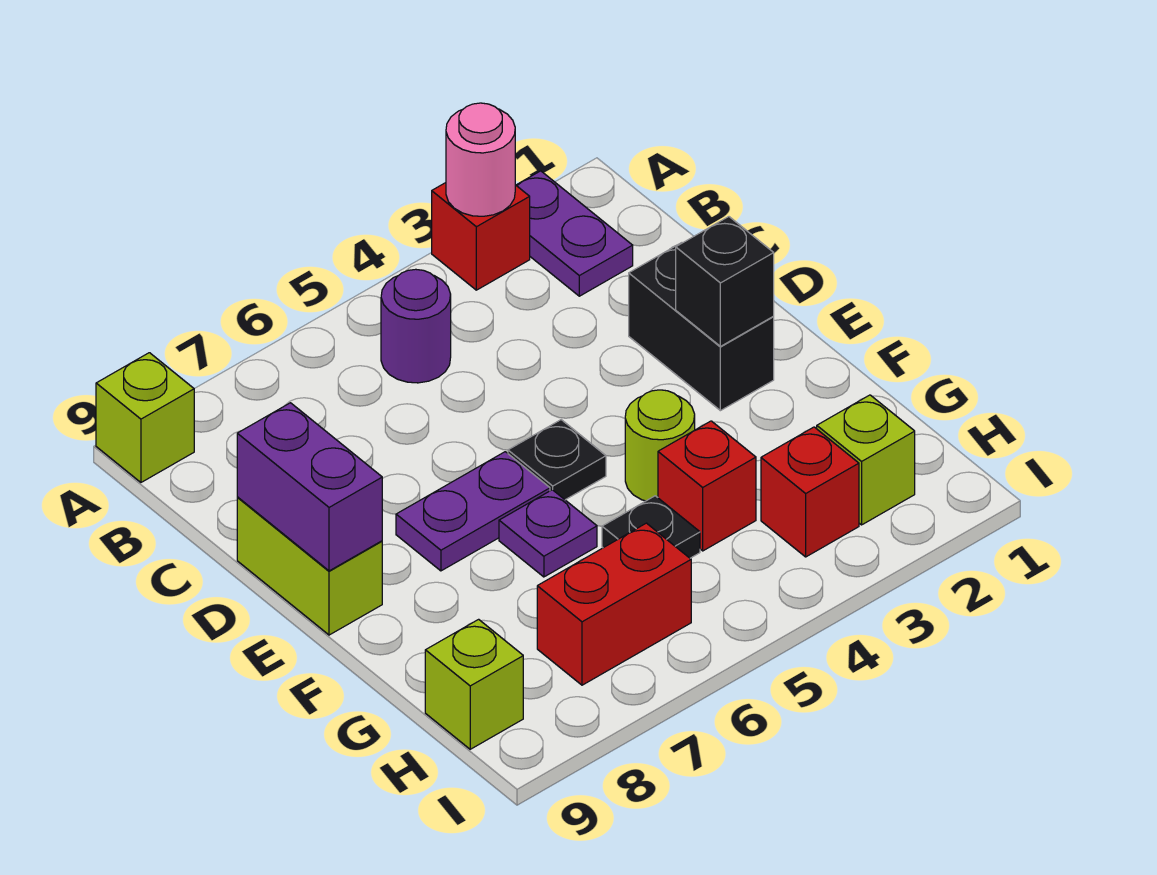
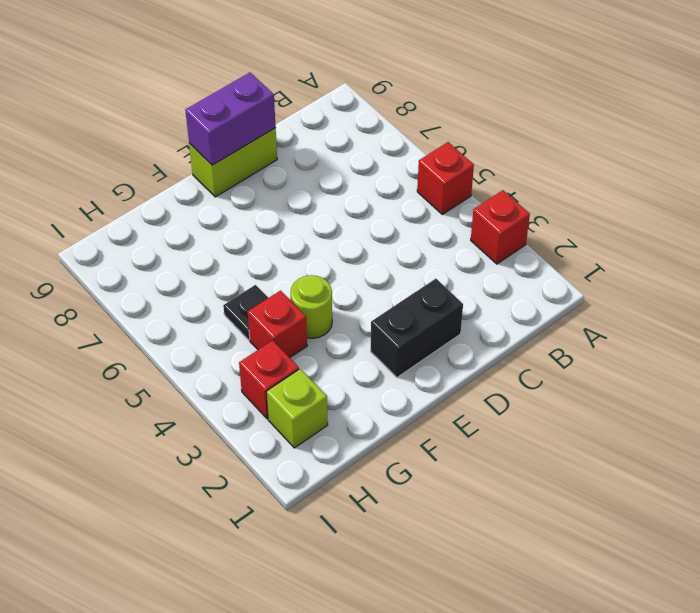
red 1x1 brick [417,142,474,214] -> none
none -> purple 1x2 plate [516,171,633,296]
none -> lime 1x1 brick [96,353,194,482]
none -> purple 1x1 round brick [381,269,451,383]

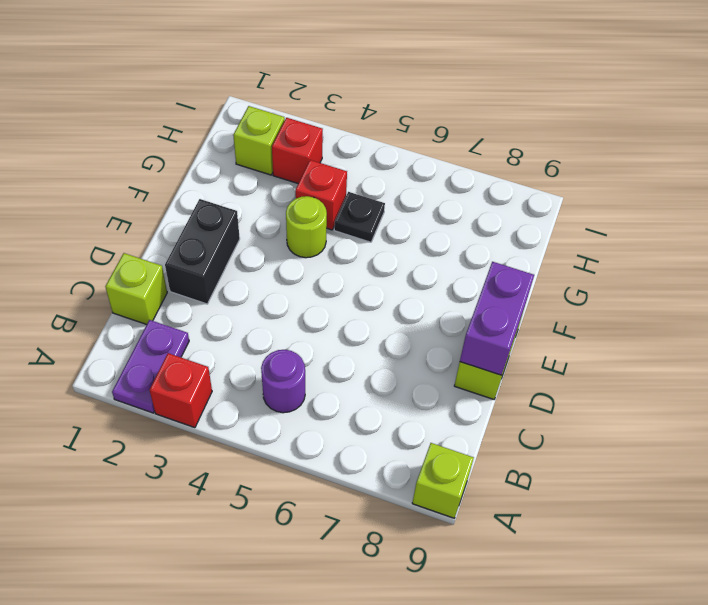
lime 1x1 brick [105,253,167,325] -> lime 1x1 brick moved to [425,619,523,749]
none -> black 1x1 plate [508,420,606,500]
none -> purple 1x2 plate [396,452,550,571]
none -> purple 1x1 plate [499,490,597,577]

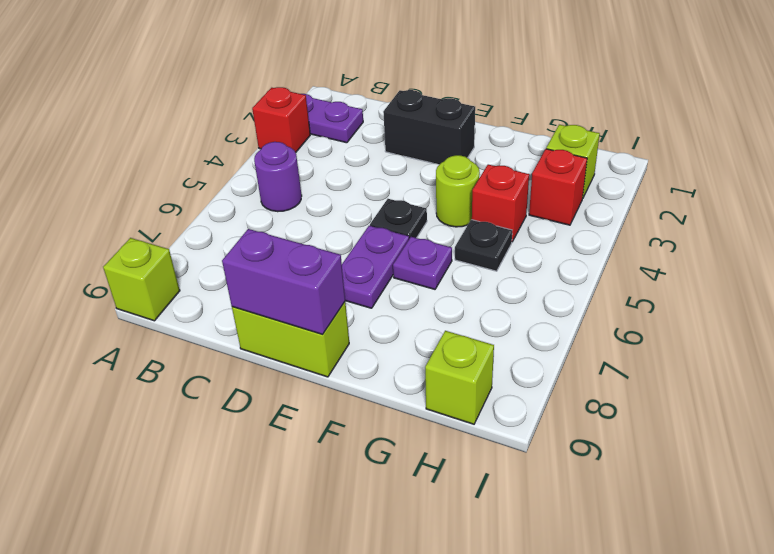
none -> red 1x2 brick [537,523,691,685]
none -> pink 1x1 round brick [446,103,515,216]
none -> black 1x1 brick [676,217,774,346]

